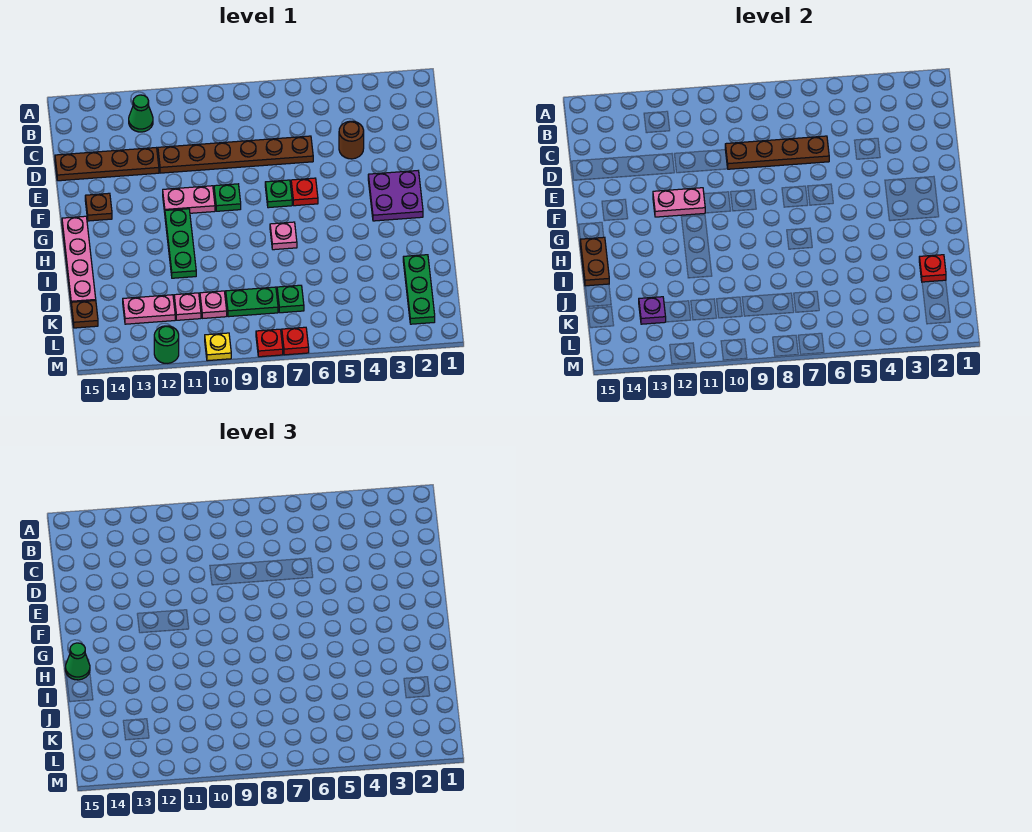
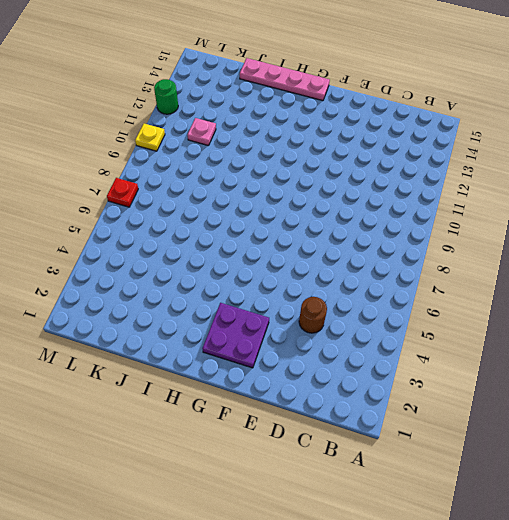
none -> green 1x1 cone [129,95,153,132]
none -> brown 1x6 plate [158,136,313,173]
none -> brown 1x4 plate [55,148,159,181]
none -> red 1x1 plate [291,178,318,206]

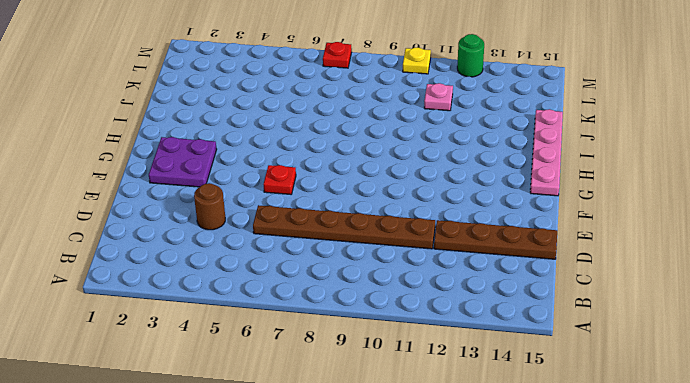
none -> green 1x1 cone [129,95,153,132]
none -> green 1x1 plate [265,180,292,208]
none -> green 1x1 plate [214,184,241,211]
none -> pink 1x2 plate [163,186,215,213]

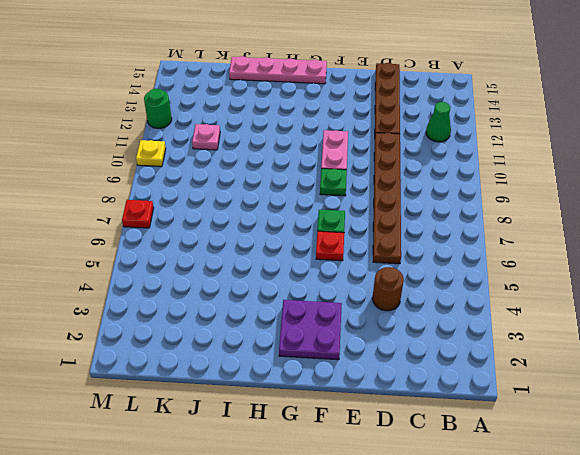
none -> brown 1x1 plate [85,193,112,221]
none -> green 1x3 plate [165,209,196,278]
none -> pink 1x1 plate [270,222,297,250]
none -> green 1x3 plate [403,255,435,324]

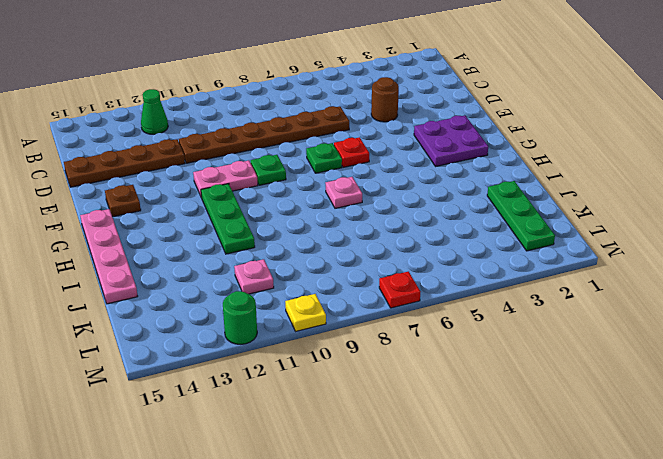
none -> green 1x1 plate [277,285,304,313]
none -> green 1x2 plate [226,287,278,317]
none -> pink 1x1 plate [200,291,227,318]
none -> pink 1x2 plate [123,295,175,324]

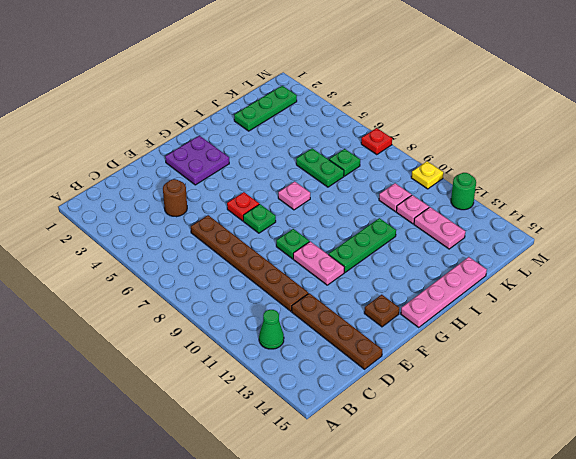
green 1x2 plate [296,148,344,187] -> green 1x2 plate moved to [226,287,278,317]
none -> brown 1x1 plate [71,300,98,328]
none -> red 1x1 plate [256,329,283,357]
none -> brown 1x4 plate [725,136,829,169]
none -> pink 1x2 plate [653,188,705,217]

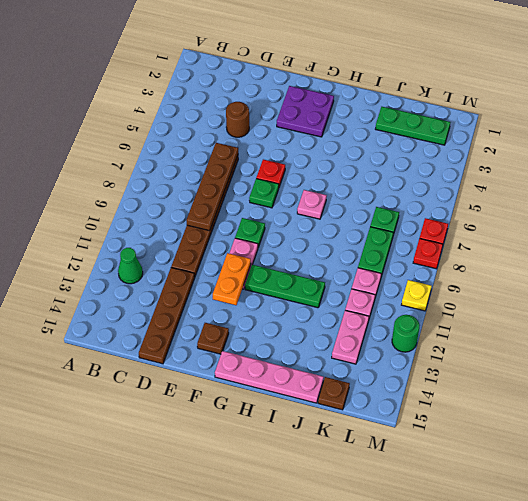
orange 1x2 plate [213,253,251,305] -> pink 1x2 plate [653,188,705,217]
none -> brown 1x2 plate [580,237,609,286]
none -> red 1x1 plate [919,255,946,282]
none -> purple 1x1 plate [639,297,666,324]
none -> green 1x1 cone [65,643,90,680]

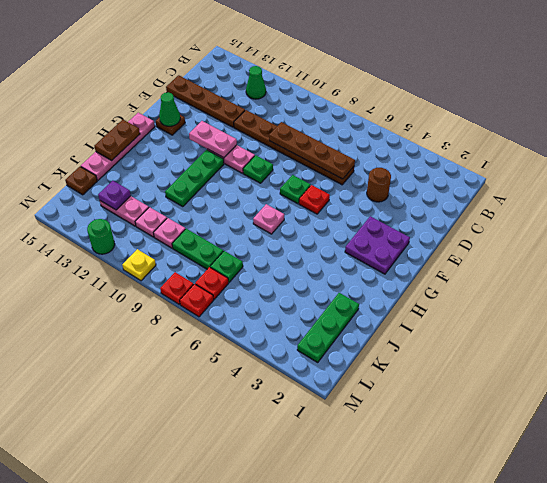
green 1x1 cone [159,92,180,126] -> green 1x1 cone moved to [65,643,90,680]
red 1x1 plate [195,267,228,299] -> red 1x1 plate moved to [919,255,946,282]

